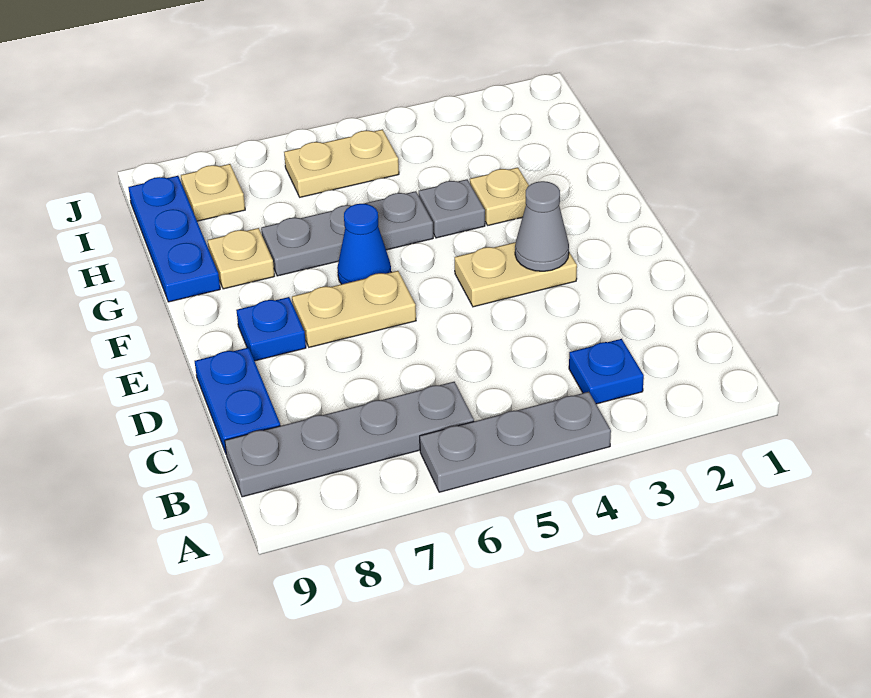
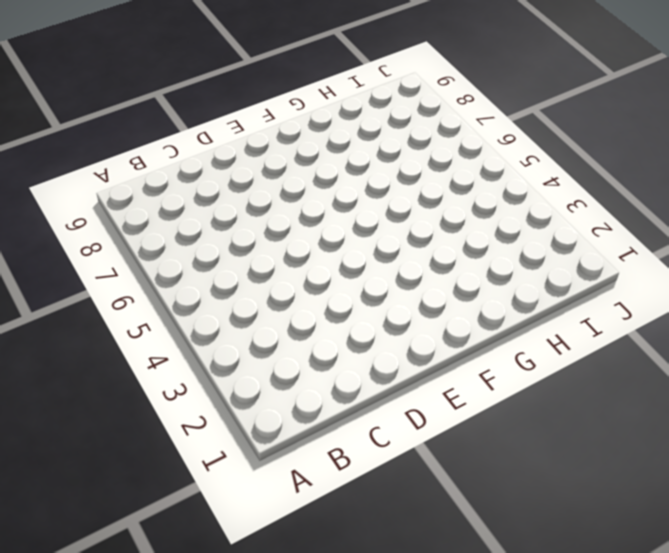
none -> grey 1x3 plate [420,392,611,492]
none -> blue 1x1 plate [569,339,644,404]
none -> grey 1x4 plate [225,382,474,497]

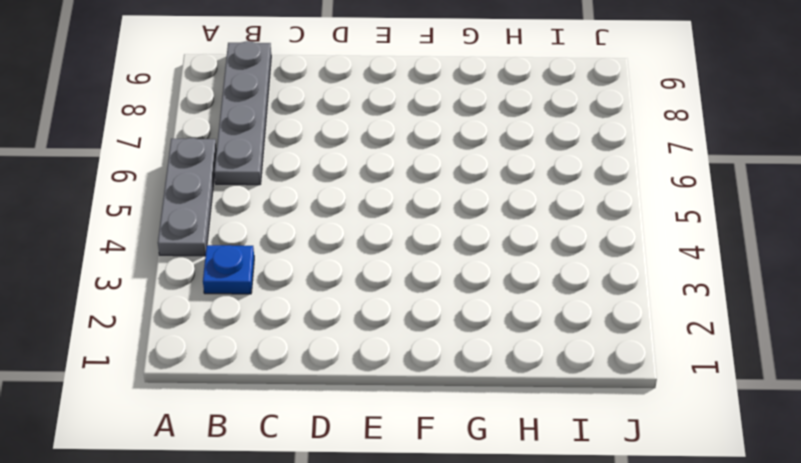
none -> blue 1x2 plate [195,347,280,453]
none -> tan 1x2 plate [455,242,577,307]
none -> tan 1x2 plate [292,271,416,347]

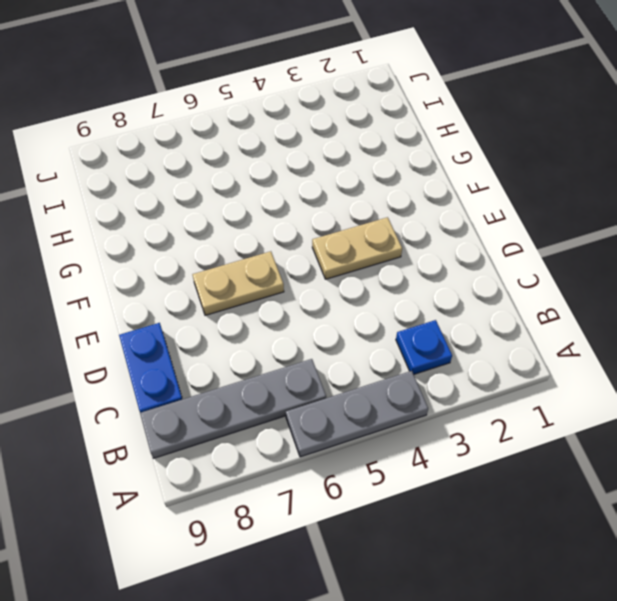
none -> blue 1x1 plate [236,297,306,361]
none -> blue 1x1 cone [337,204,391,284]
none -> tan 1x1 plate [470,168,529,225]

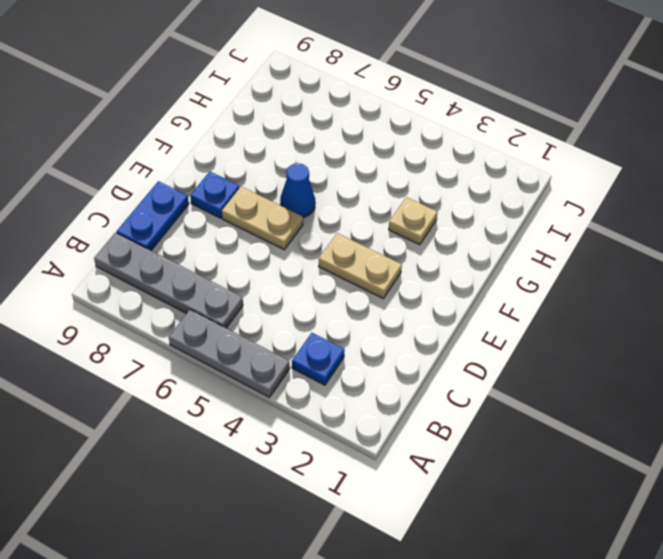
none -> grey 1x1 plate [419,179,485,238]
none -> grey 1x3 plate [261,191,433,276]
none -> tan 1x1 plate [208,228,274,289]

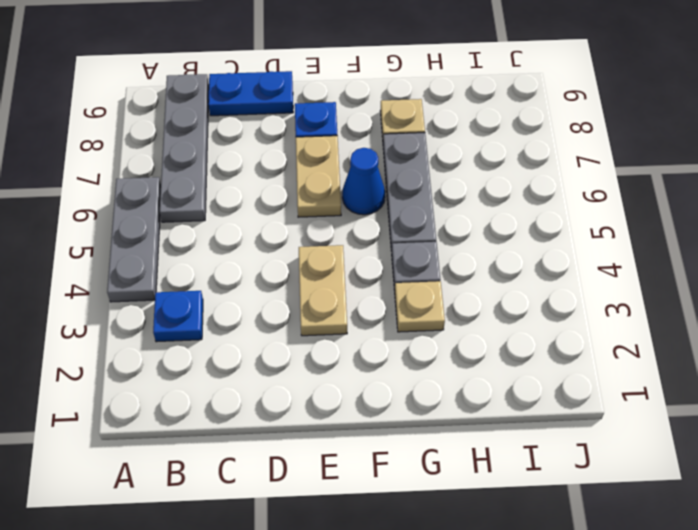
none -> blue 1x3 plate [128,176,220,302]
none -> tan 1x2 plate [284,130,399,197]
none -> tan 1x1 plate [181,164,245,221]

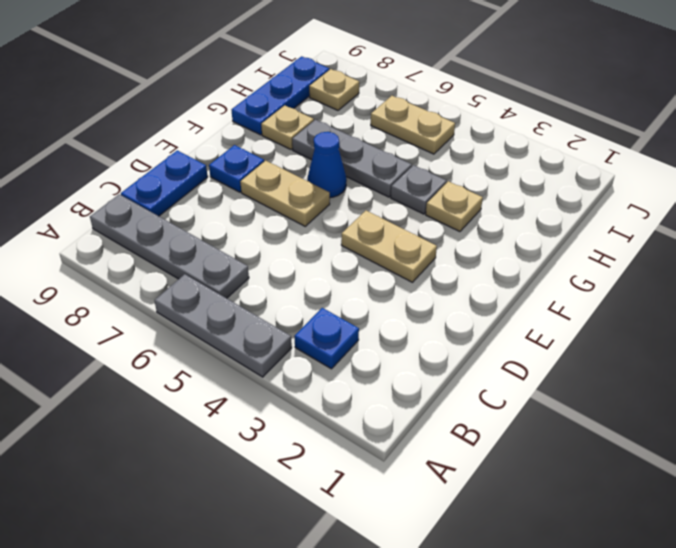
none -> grey 1x1 cone [515,181,569,271]

